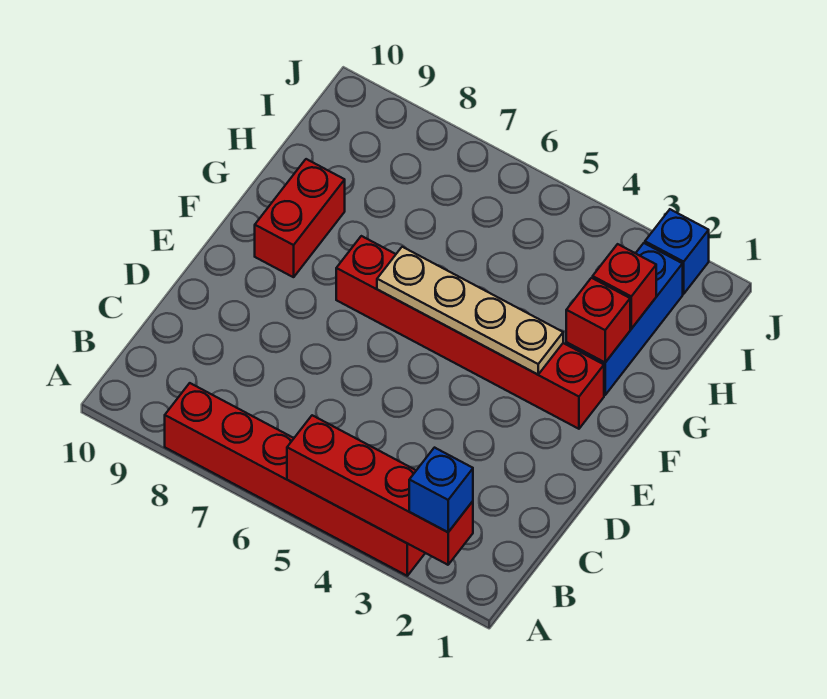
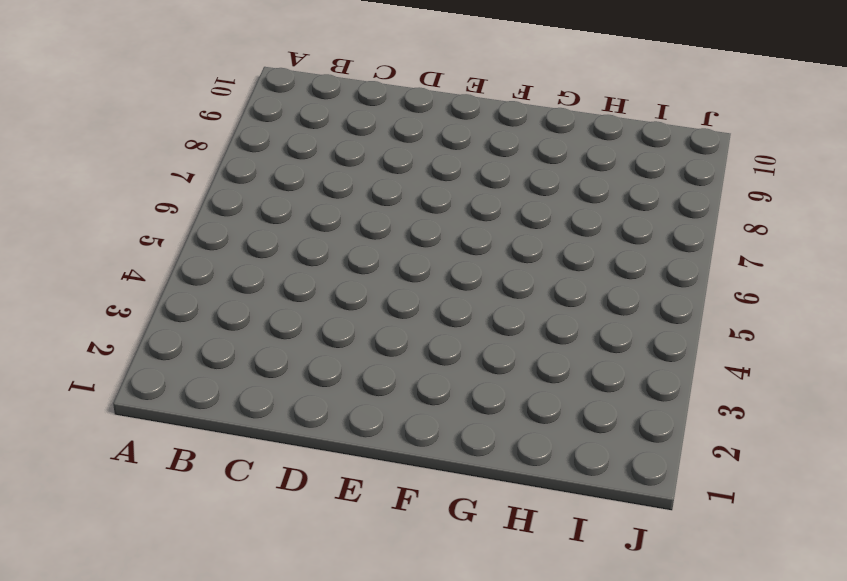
none -> red 1x6 brick [165,383,425,576]
none -> red 1x6 brick [336,236,604,429]

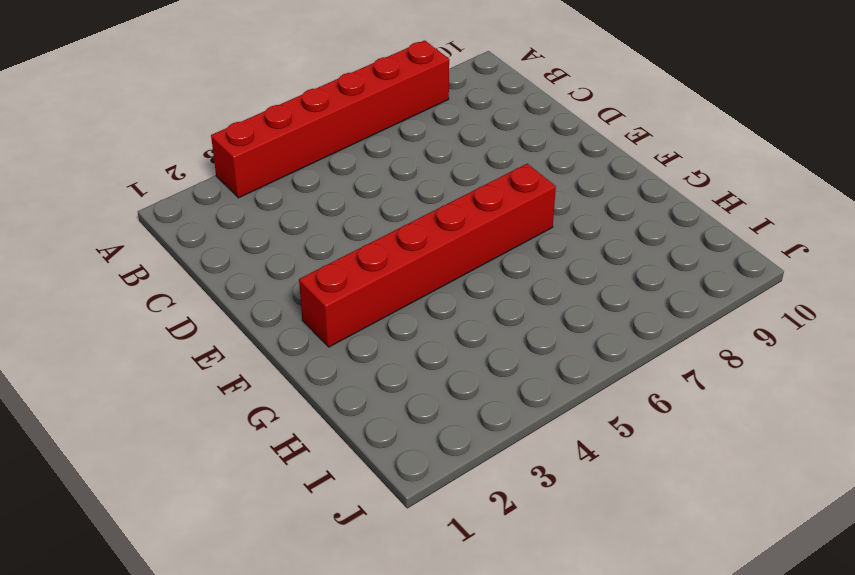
none -> red 1x2 brick [255,159,345,277]
none -> blue 1x3 brick [566,243,683,395]

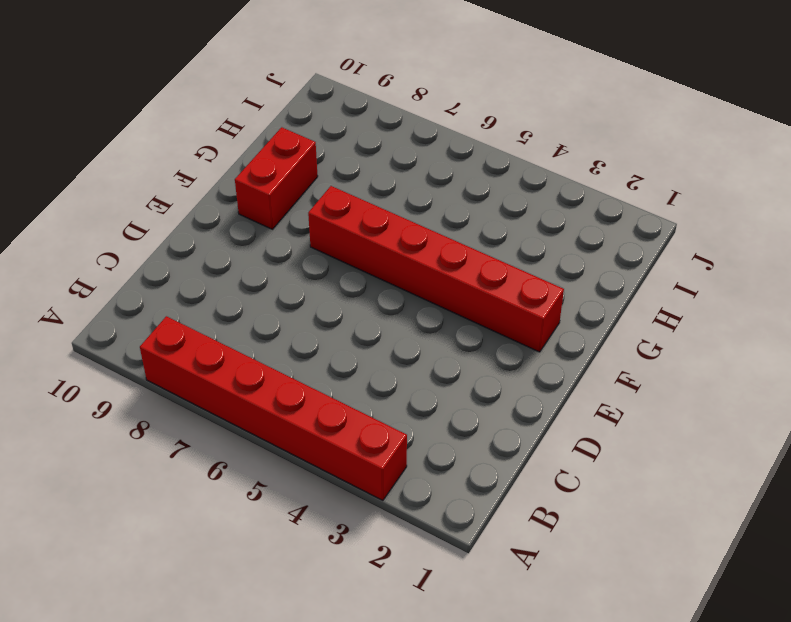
none -> blue 1x3 brick [566,243,683,395]
none -> blue 1x1 brick [645,209,709,294]

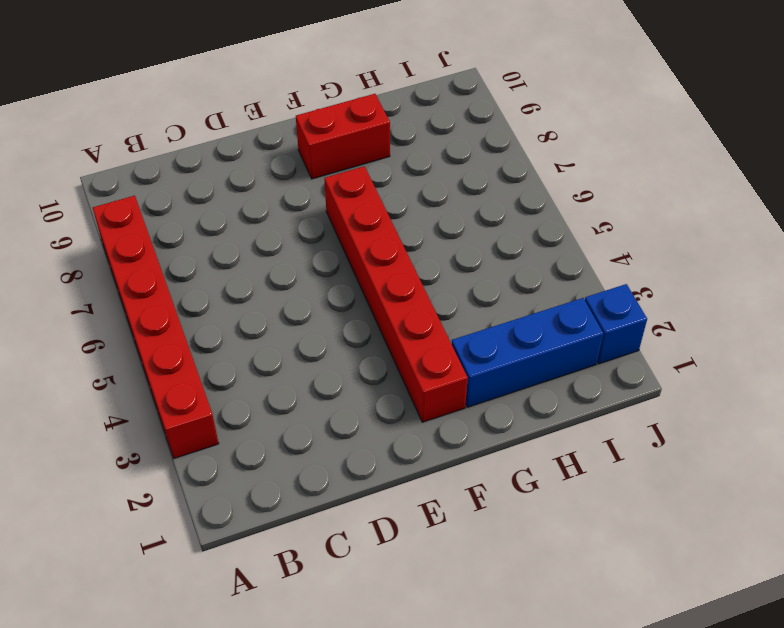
none -> red 1x4 brick [287,415,473,565]
none -> tan 1x4 plate [377,247,563,375]

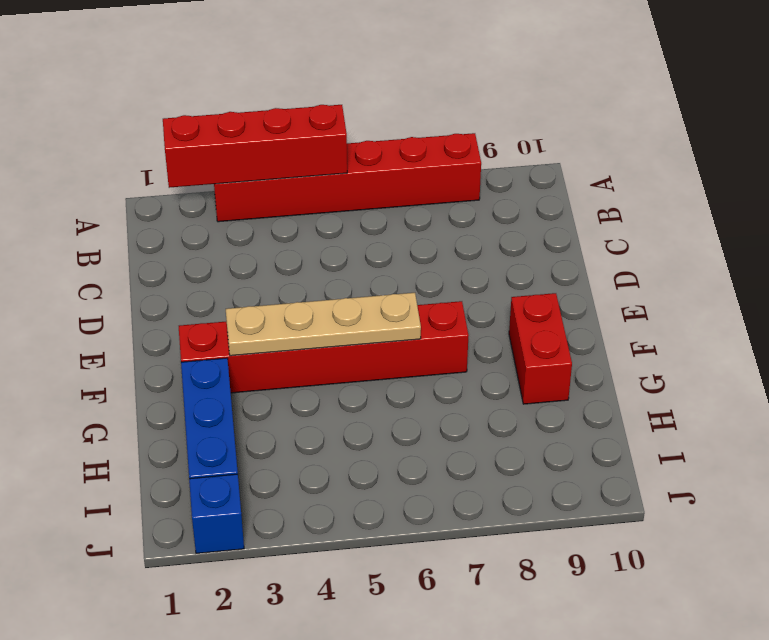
none -> red 1x1 brick [566,278,630,362]
none -> red 1x1 brick [593,244,656,329]

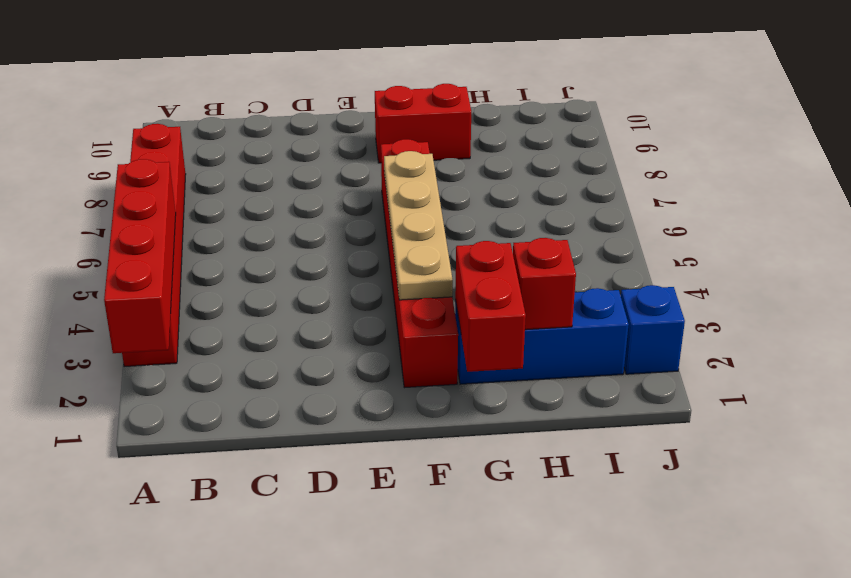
red 1x2 brick [455,241,526,372] -> red 1x1 brick [566,278,630,362]
none -> blue 1x1 brick [409,448,473,532]

